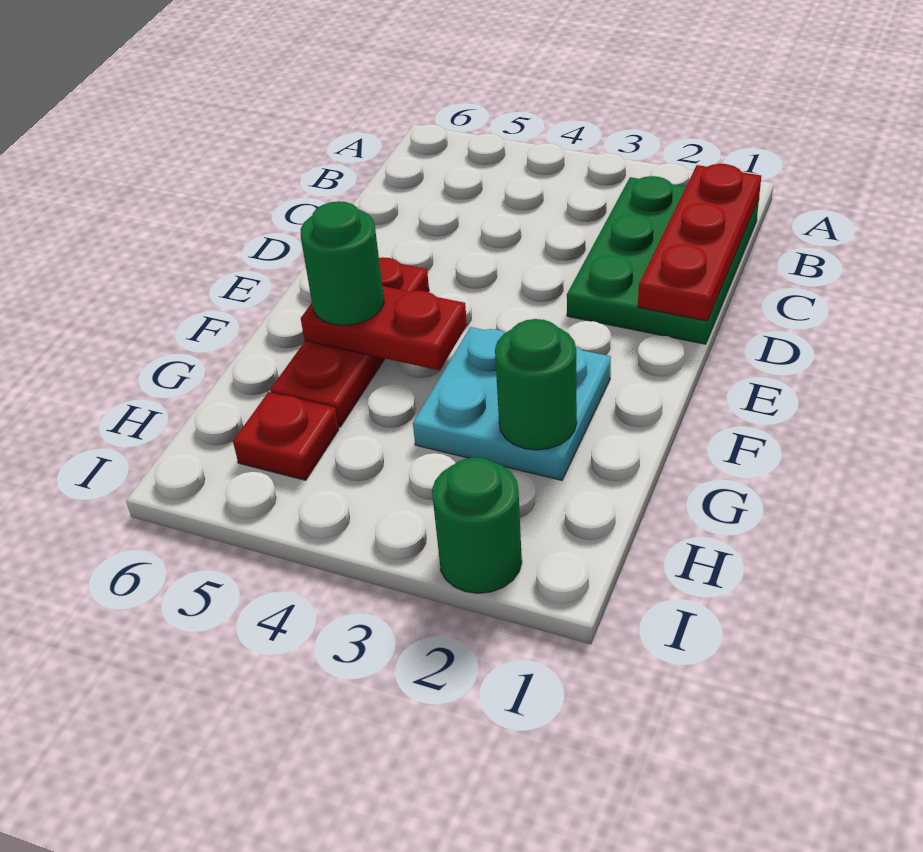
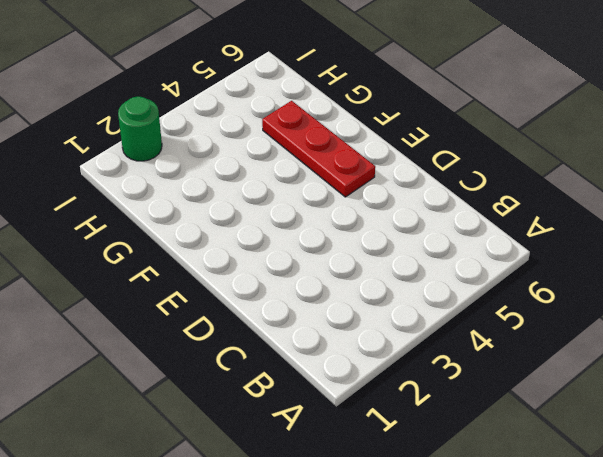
none -> green 2x3 plate [567,176,759,344]
none -> cyan 2x2 plate [413,327,611,480]

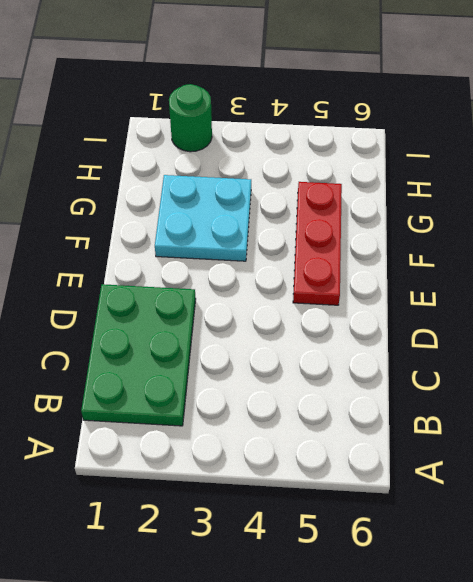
none -> red 1x1 plate [233,392,339,480]
none -> red 1x3 plate [638,164,761,321]

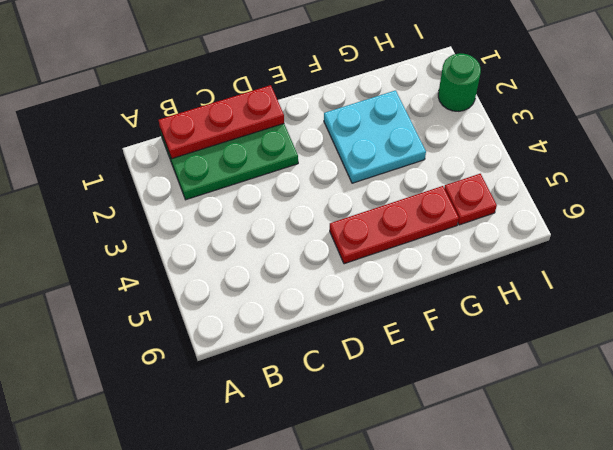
none -> red 1x2 plate [301,286,467,370]
none -> green 1x1 round brick [495,319,577,450]

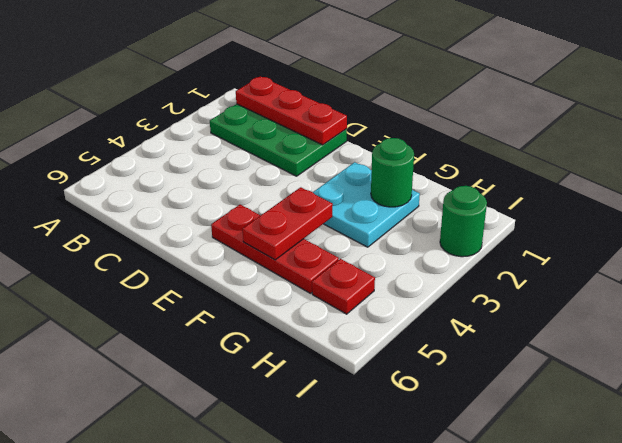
none -> green 1x1 round brick [300,201,384,326]

